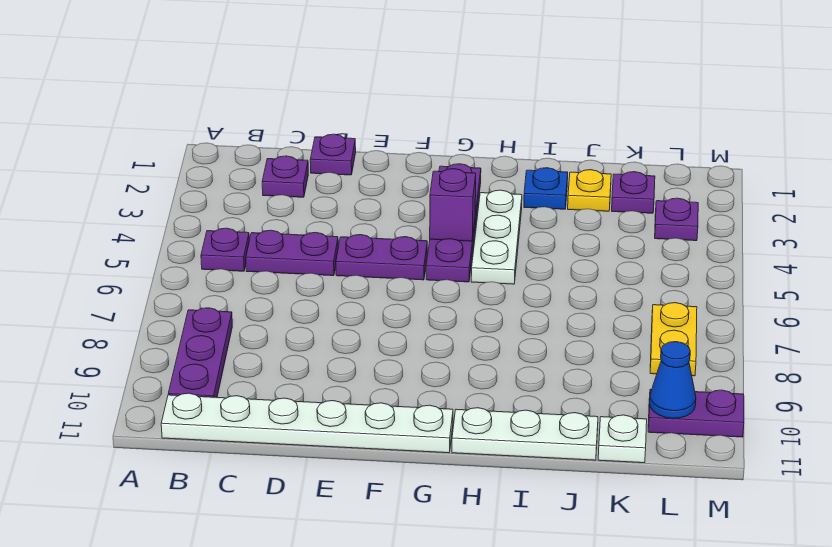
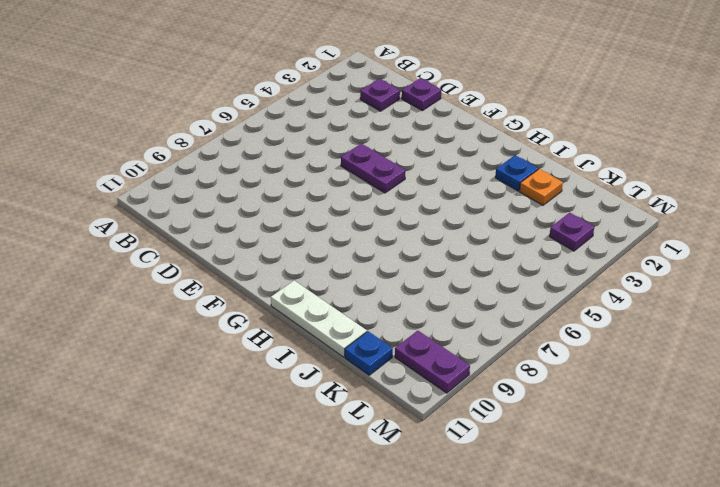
orange 1x1 plate [520,169,563,205] -> yellow 1x1 plate [568,170,611,211]
blue 1x1 plate [345,331,393,375] -> white 1x1 plate [598,415,647,463]
none -> purple 1x1 plate [201,228,249,271]
none -> purple 1x3 plate [168,308,232,397]
none -> white 1x6 plate [161,393,453,453]

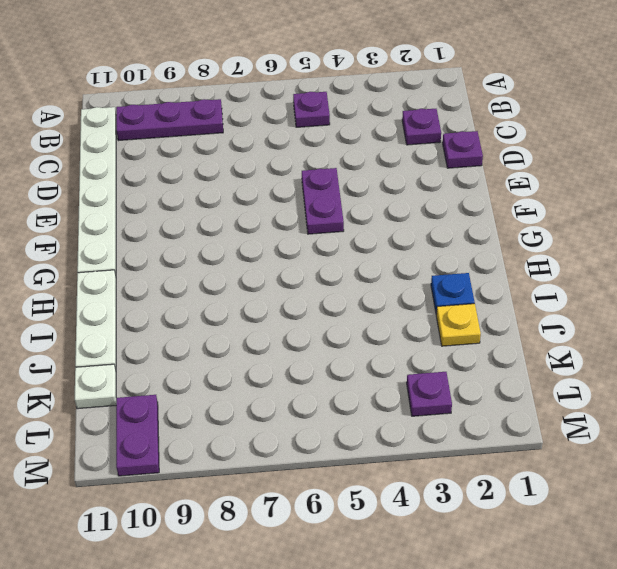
none -> purple 1x2 plate [246,230,338,276]
none -> purple 1x4 plate [426,164,481,282]
none -> white 1x3 plate [471,190,522,284]

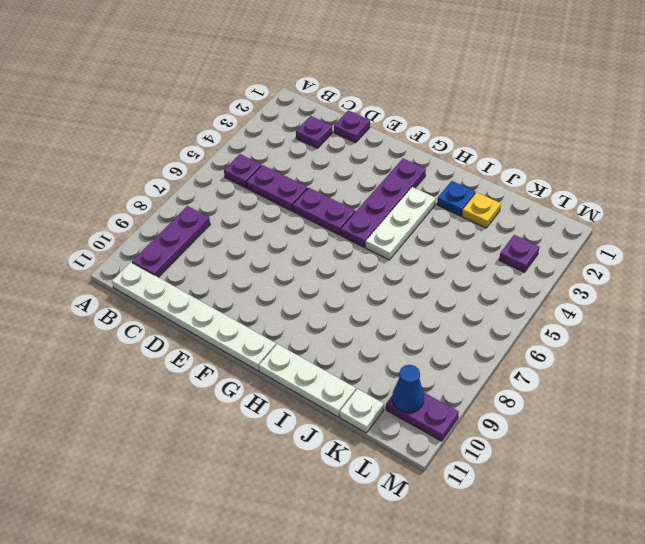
none -> purple 1x1 plate [612,172,655,213]
none -> yellow 1x2 plate [650,303,697,376]
none -> purple 1x1 brick [430,169,476,241]

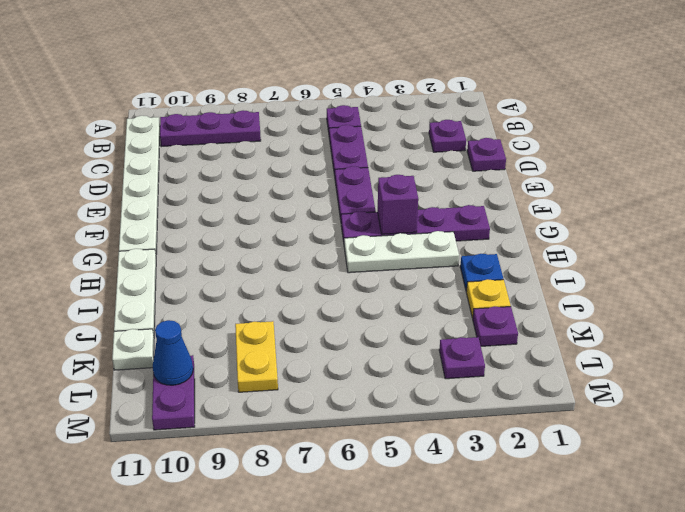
yellow 1x2 plate [235,321,278,392] -> yellow 1x2 plate turned to [650,303,697,376]

